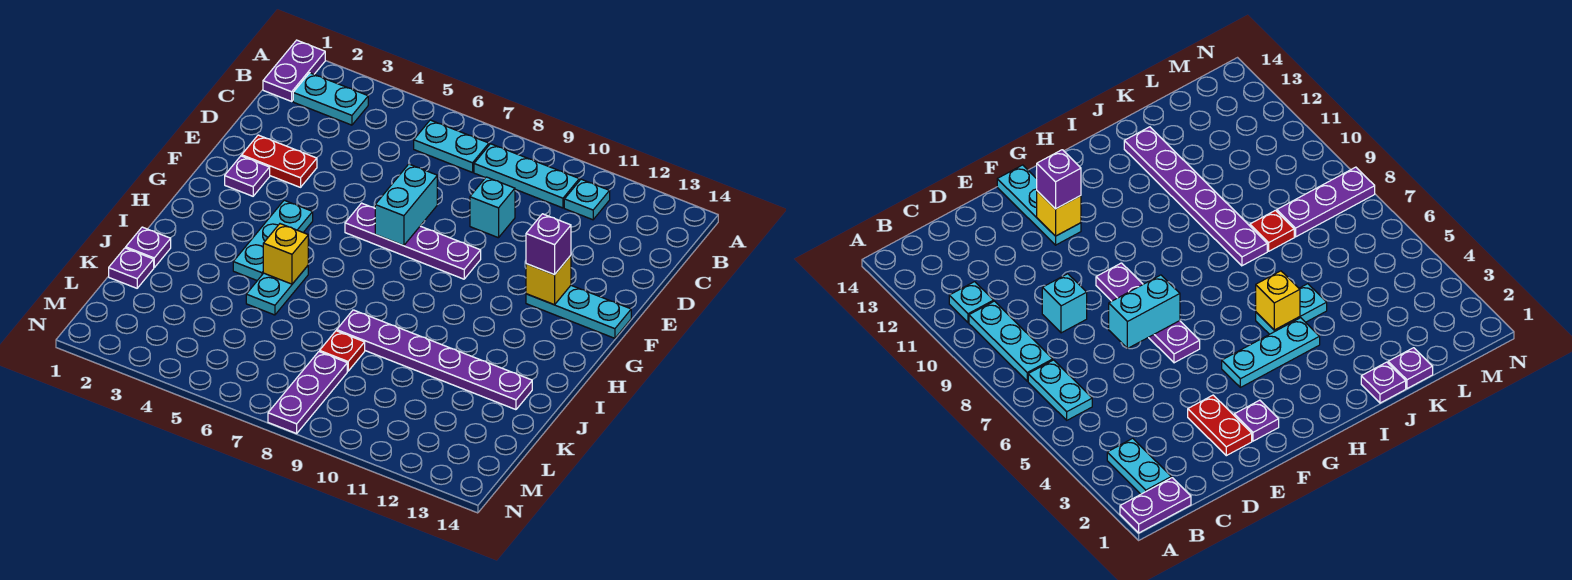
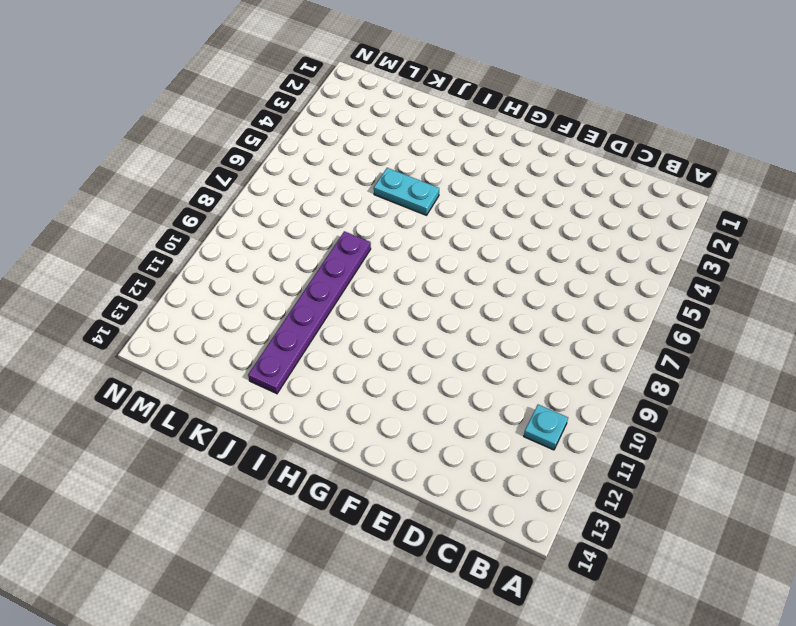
none -> purple 1x2 plate [263,40,325,101]
none -> cyan 1x2 plate [293,73,368,125]
none -> cyan 1x2 plate [414,120,489,172]

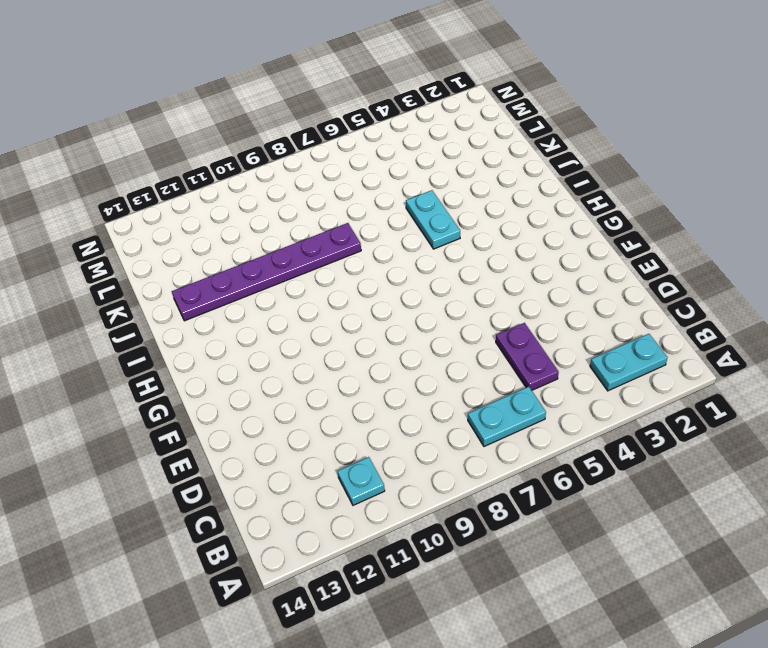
purple 1x2 plate [496,323,559,390] -> purple 1x2 plate moved to [263,40,325,101]
none -> cyan 1x3 plate [474,144,579,208]
none -> cyan 1x1 brick [470,177,515,238]
none -> red 1x2 plate [242,135,317,187]

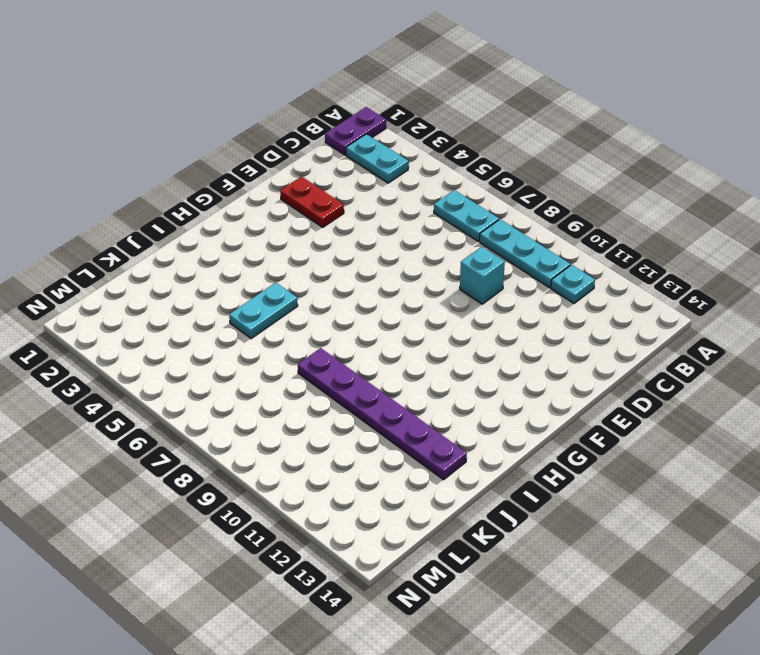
none -> purple 1x1 plate [225,156,270,196]
none -> purple 1x4 plate [345,203,481,279]
none -> cyan 1x3 plate [526,286,631,338]

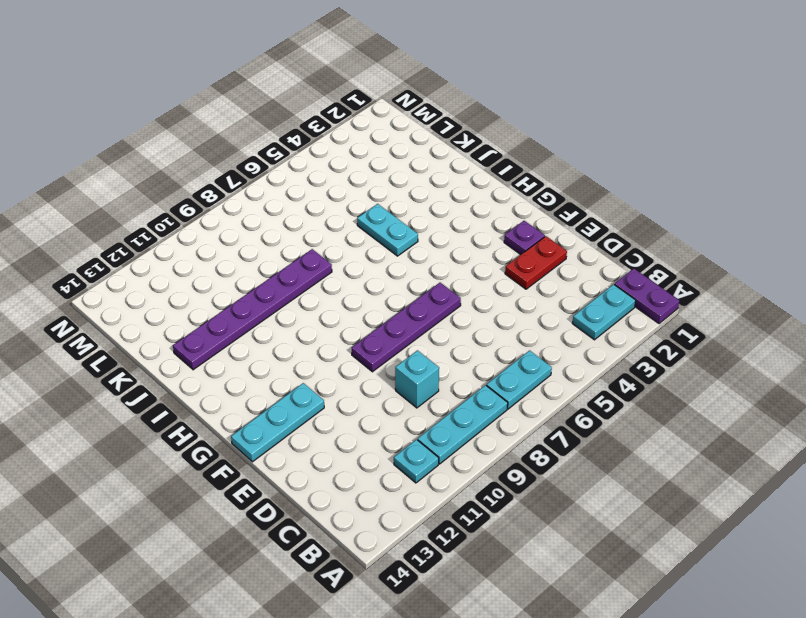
none -> cyan 1x3 plate [233,200,313,281]
none -> purple 1x1 plate [126,227,171,267]
none -> purple 1x1 plate [109,248,154,288]

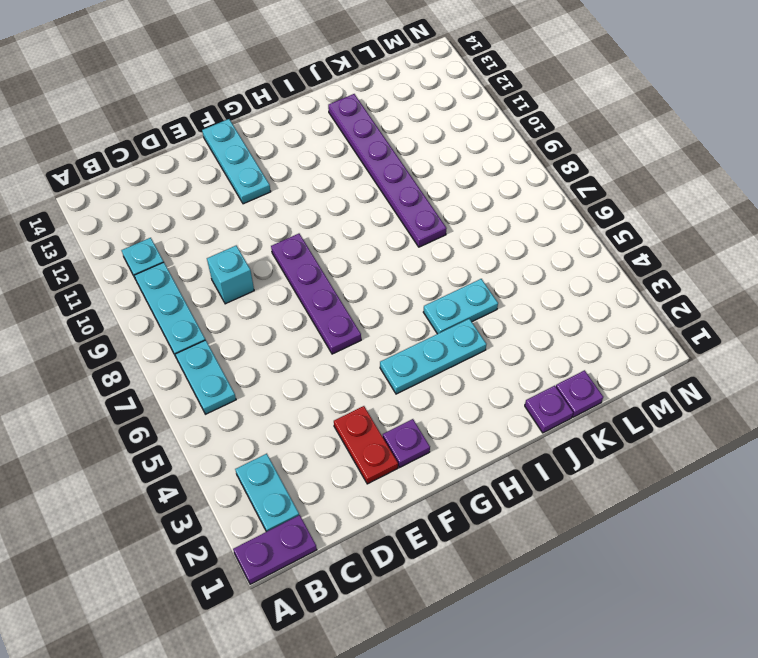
none -> red 1x1 plate [320,331,365,371]
none -> purple 1x3 plate [268,352,347,434]
none -> cyan 1x2 brick [375,164,437,246]

